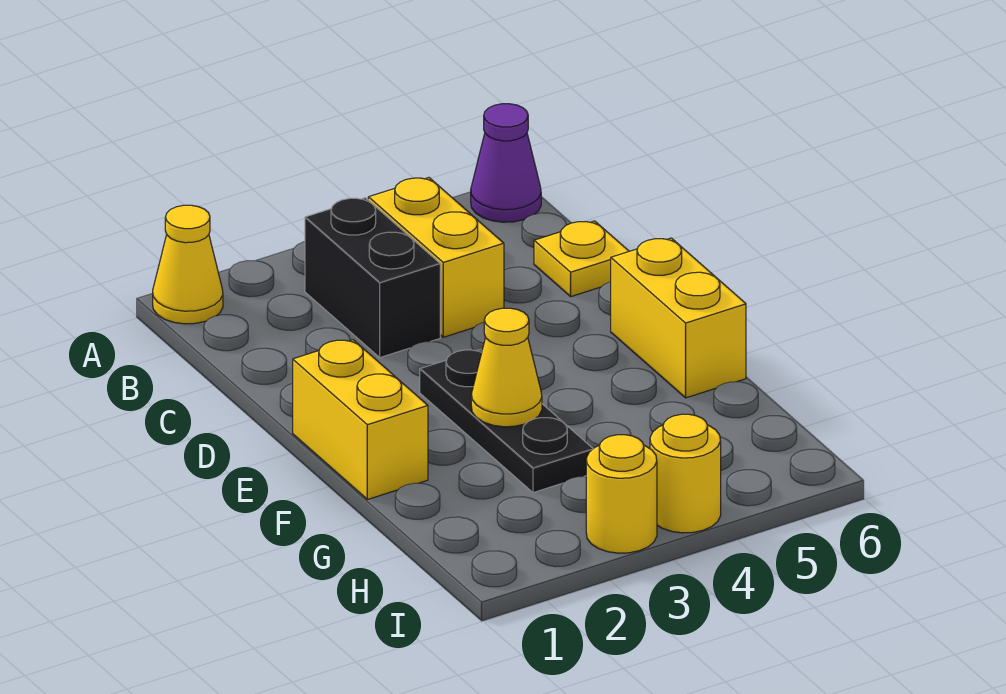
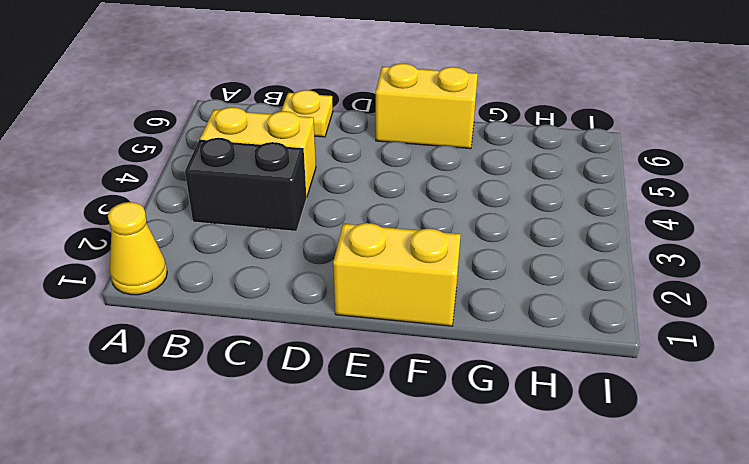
none -> purple 1x1 cone [471,104,541,222]
none -> black 1x3 plate [420,349,593,493]

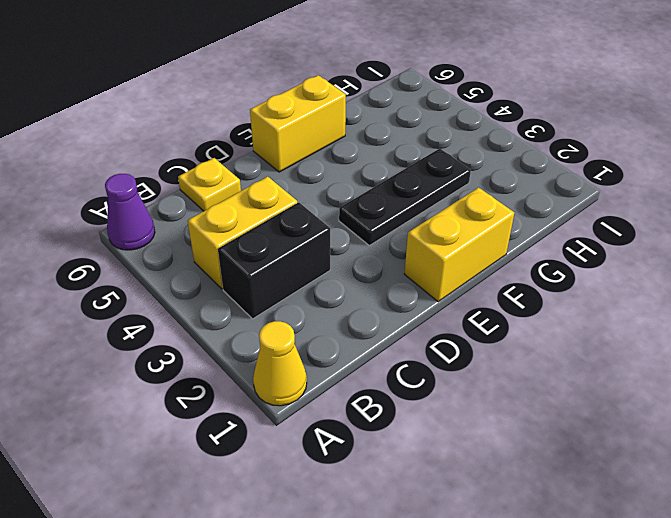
none -> yellow 1x1 round brick [586,435,657,553]
none -> yellow 1x1 round brick [650,414,721,533]

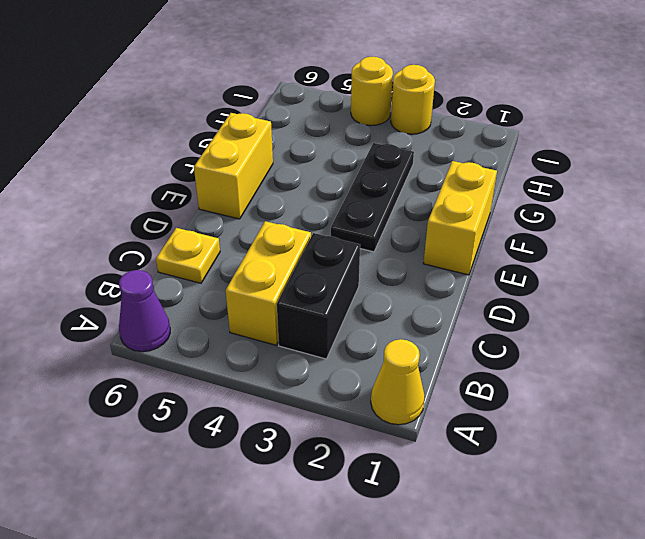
none -> yellow 1x1 cone [471,308,542,427]

